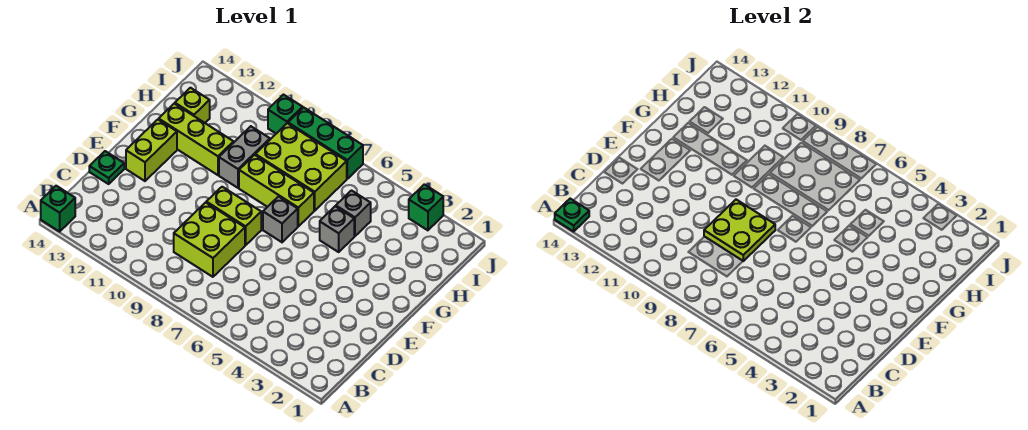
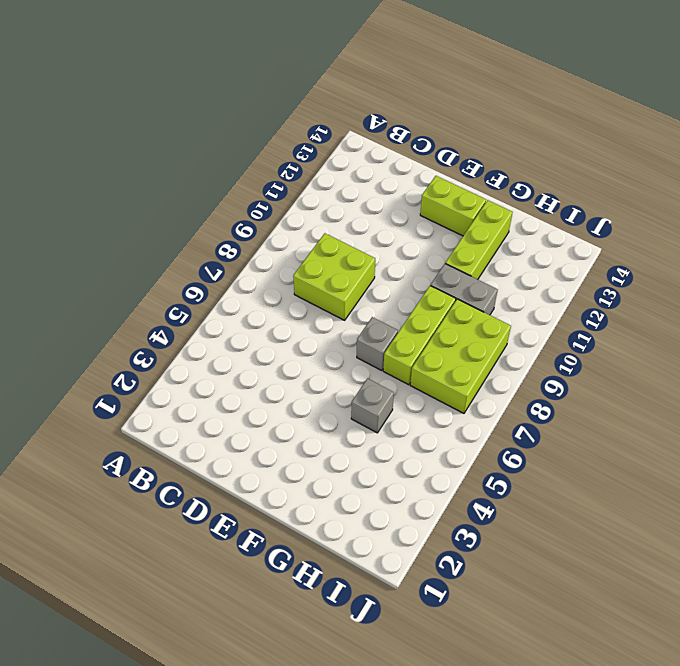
none -> green 1x1 brick [41,186,75,232]
none -> green 1x1 plate [89,151,124,184]
none -> lime 1x2 brick [206,187,261,245]

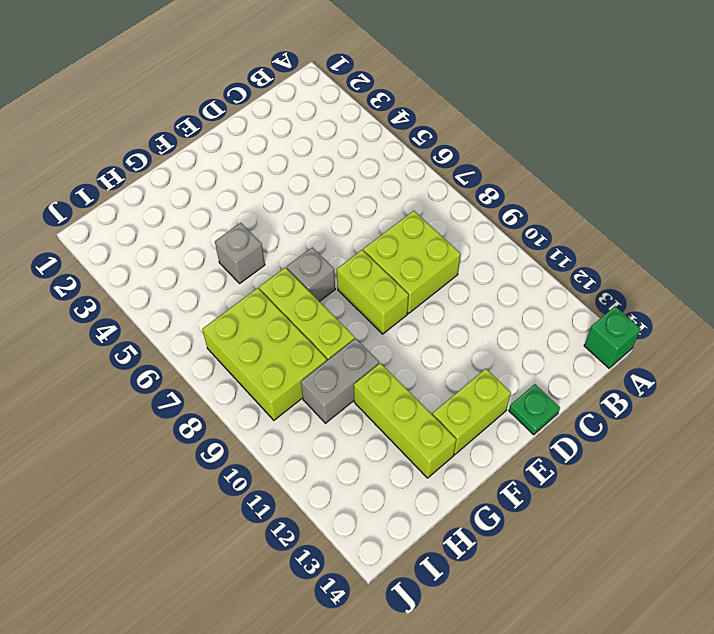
none -> grey 1x1 brick [336,191,371,236]
none -> lime 1x1 brick [175,88,210,123]
none -> green 1x1 brick [409,184,443,230]

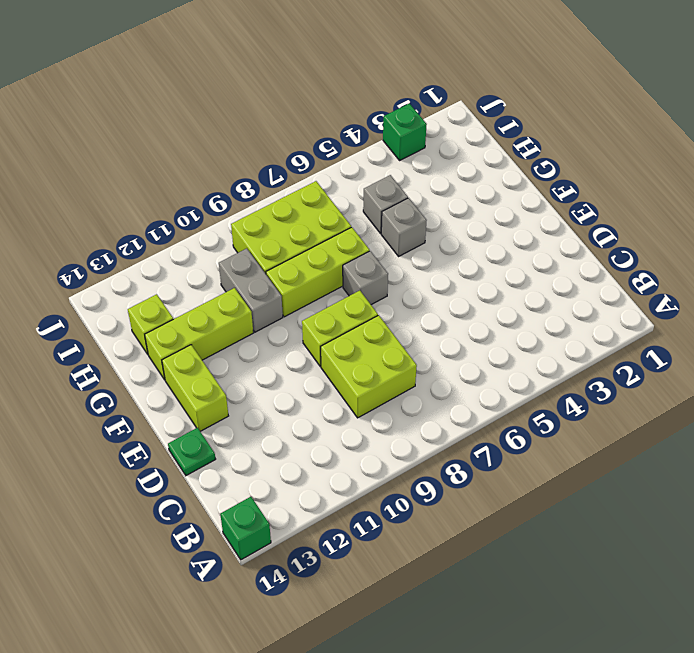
none -> green 1x3 brick [288,107,363,179]
none -> green 1x1 brick [268,95,303,134]
none -> green 1x1 plate [555,199,589,232]

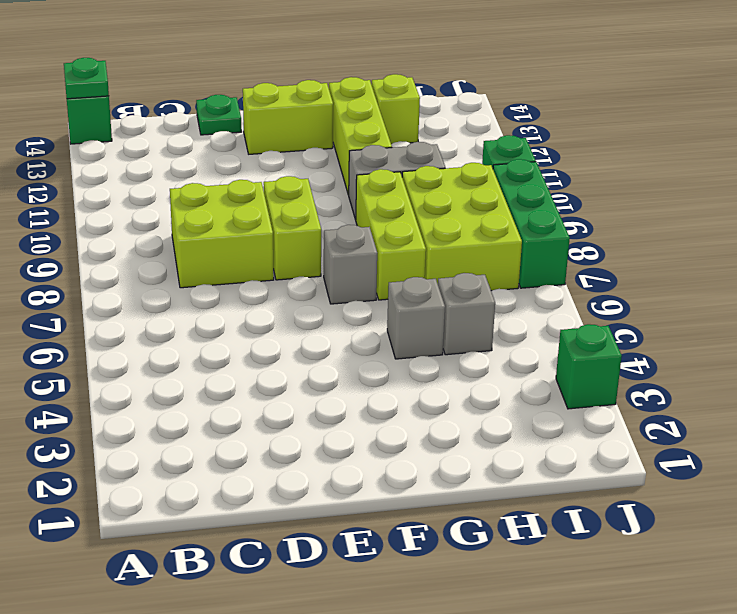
none -> lime 2x2 plate [704,200,775,261]

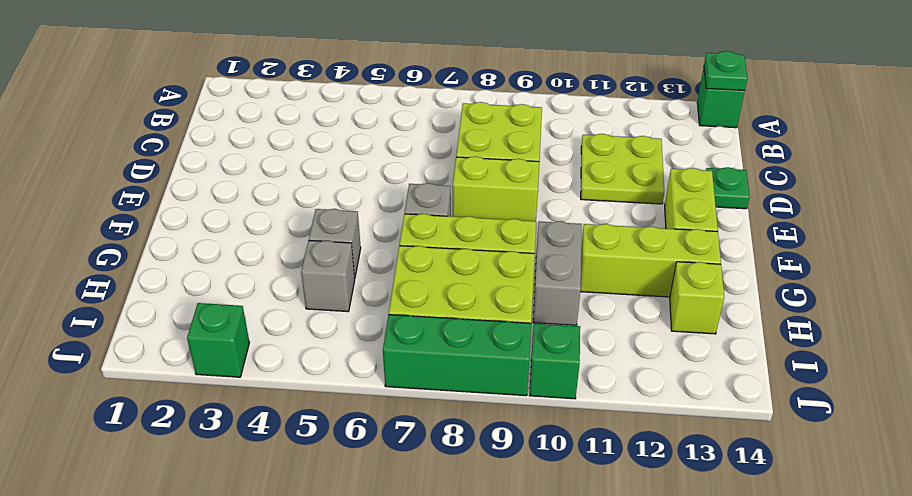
lime 2x2 plate [581,134,664,204] -> lime 2x2 plate moved to [704,200,775,261]

